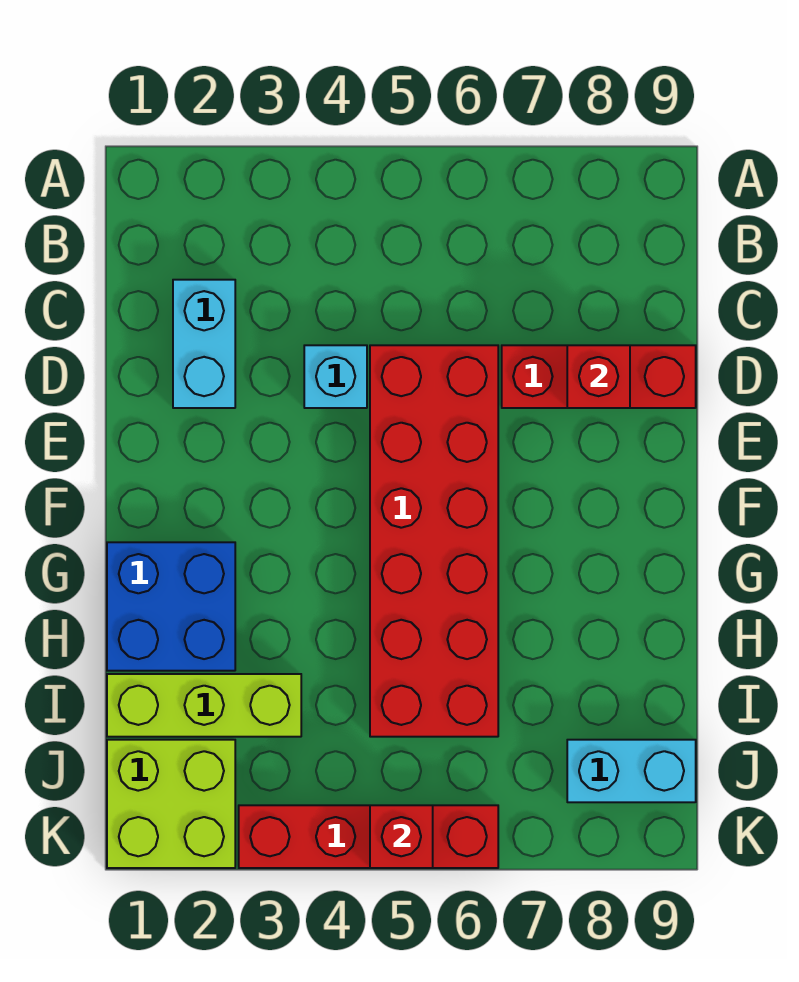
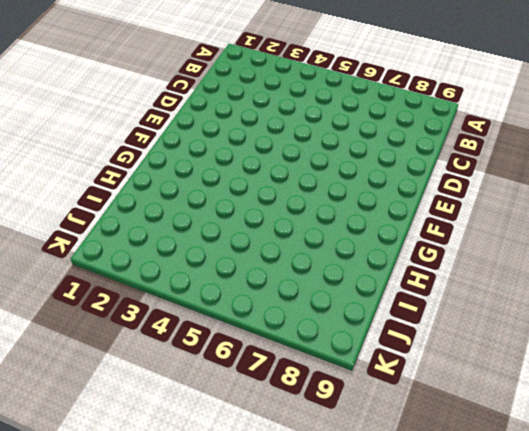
none -> cyan 1x2 brick [173,280,235,408]
none -> cyan 1x1 brick [304,345,367,408]

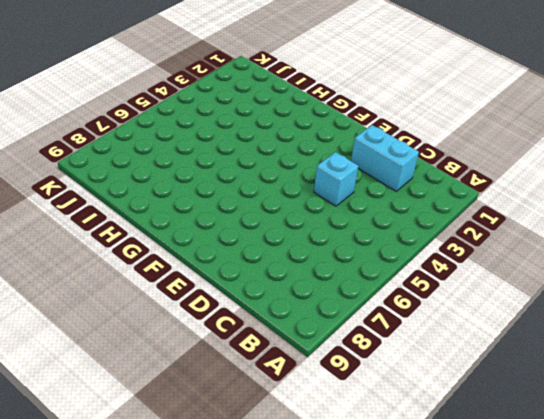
none -> red 2x6 brick [370,345,498,737]
none -> red 1x3 brick [502,345,696,408]

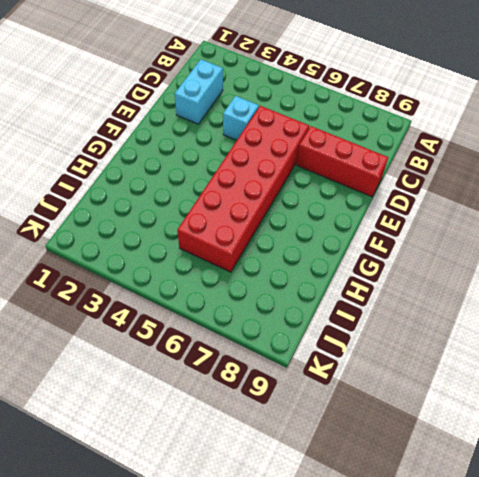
none -> blue 2x2 brick [107,542,235,671]
none -> lime 1x3 brick [107,674,301,737]

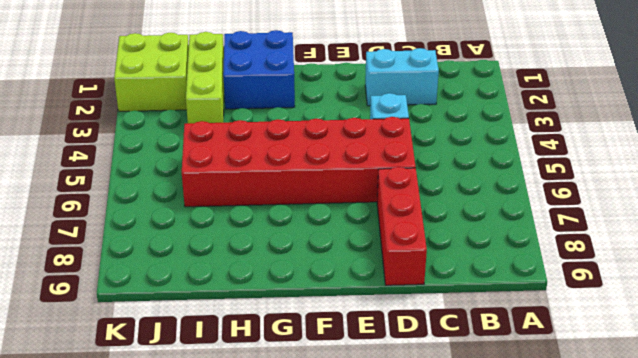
none -> cyan 1x2 brick [567,740,696,802]
none -> red 1x4 brick [239,805,498,868]

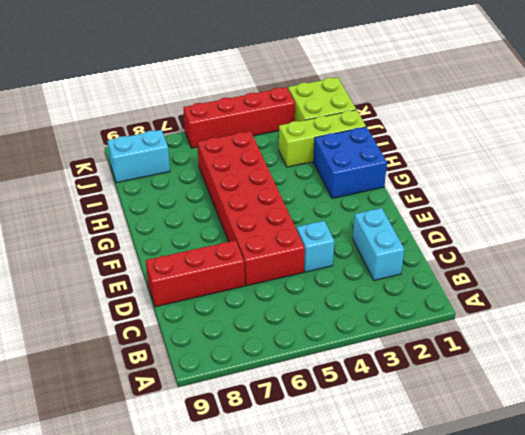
none -> red 1x1 brick [567,345,630,408]
none -> red 1x1 brick [370,805,433,868]

